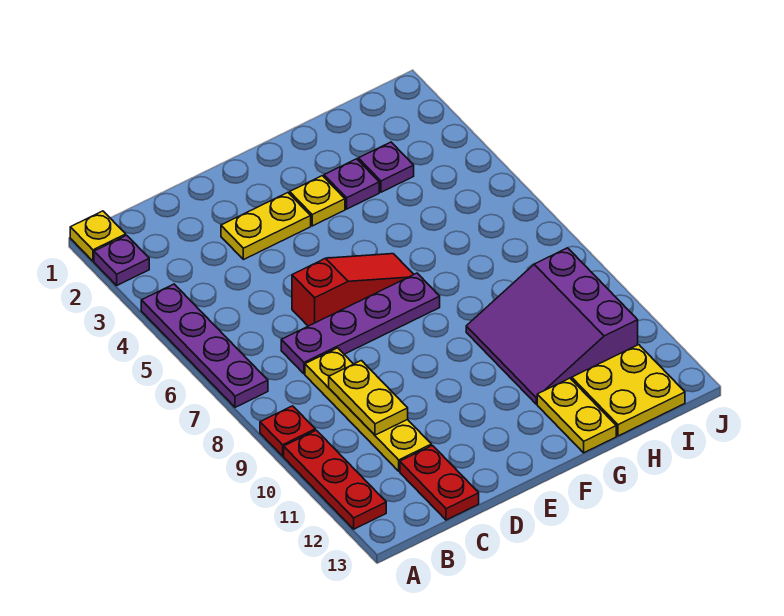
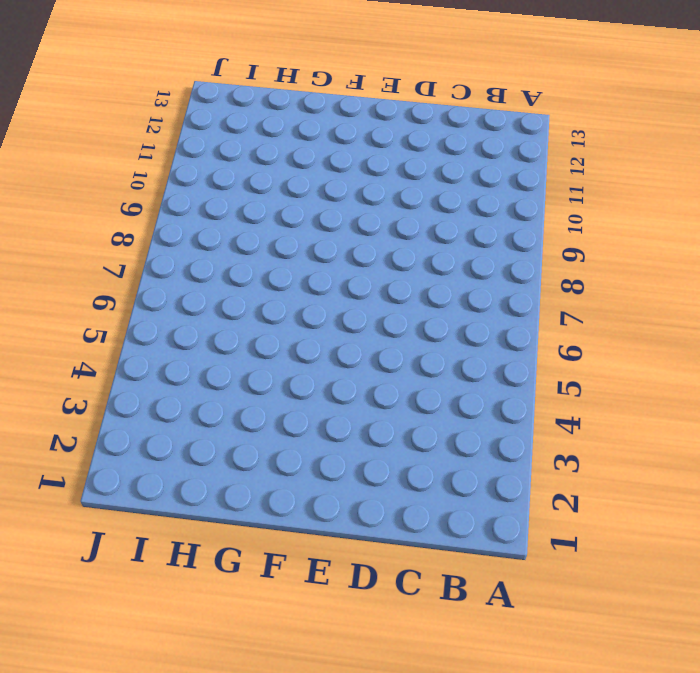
none -> yellow 1x1 plate [70,211,126,261]
none -> purple 1x1 plate [94,235,149,285]
none -> purple 1x4 plate [141,284,268,407]

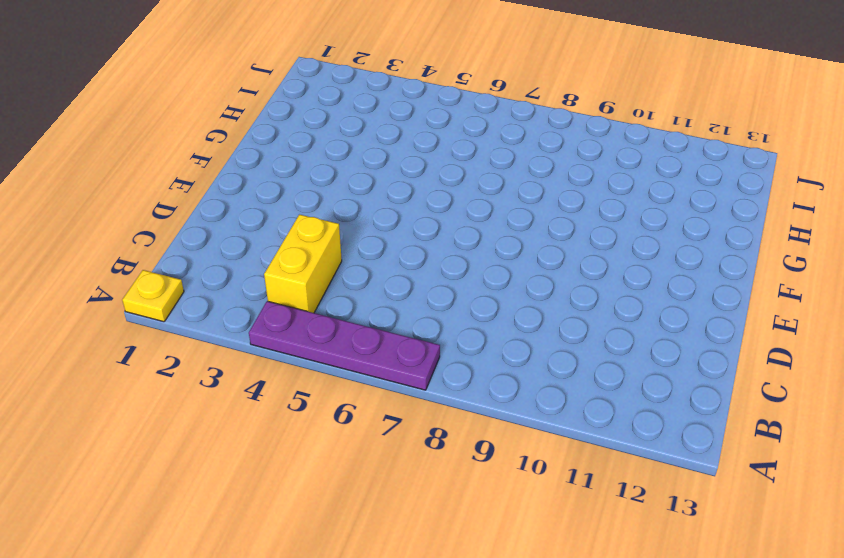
yellow 1x2 brick [264,215,342,313] -> none
none -> purple 1x1 plate [94,235,149,285]
none -> red 1x1 plate [260,406,315,456]
none -> red 1x3 plate [284,430,386,529]

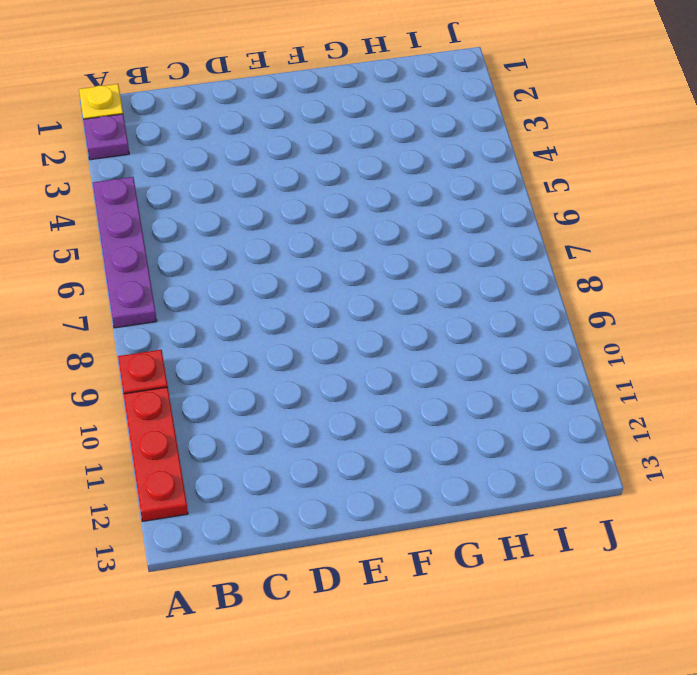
none -> purple 1x4 plate [281,273,440,374]
none -> yellow 1x4 plate [305,348,431,471]
none -> red 1x2 plate [400,445,479,520]

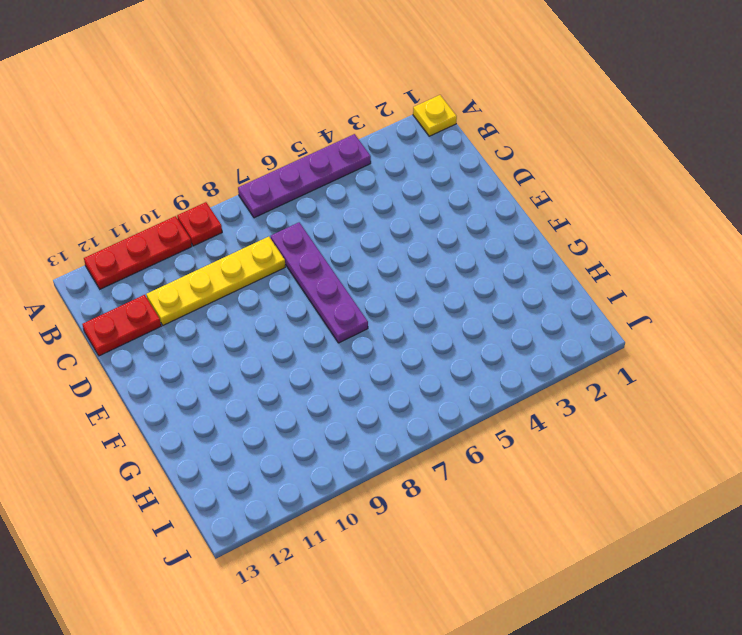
none -> purple 1x1 plate [94,235,149,285]
none -> yellow 1x2 plate [221,193,311,260]
none -> red 1x3 slope [292,254,414,326]

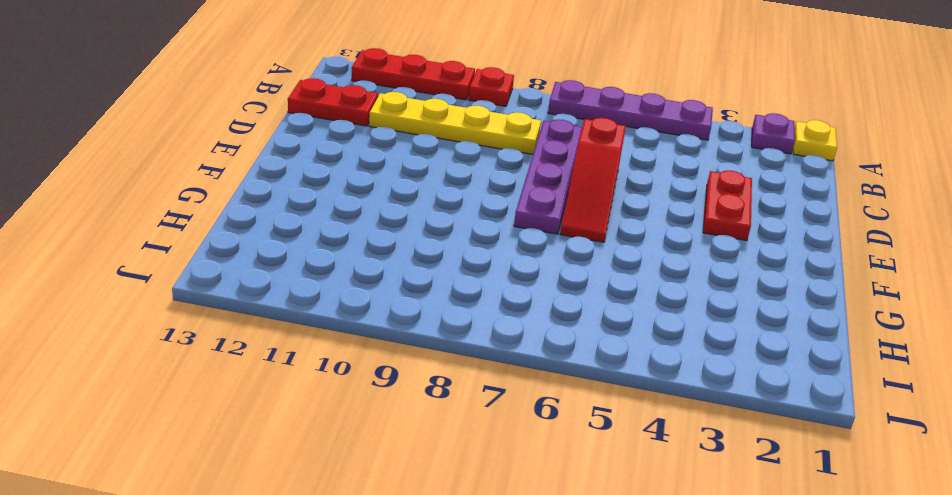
red 1x2 plate [703,170,752,241] -> yellow 1x2 plate [221,193,311,260]
none -> yellow 1x1 plate [290,176,345,226]
none -> purple 1x1 plate [324,159,379,209]
none -> purple 3x3 slope [466,248,638,404]

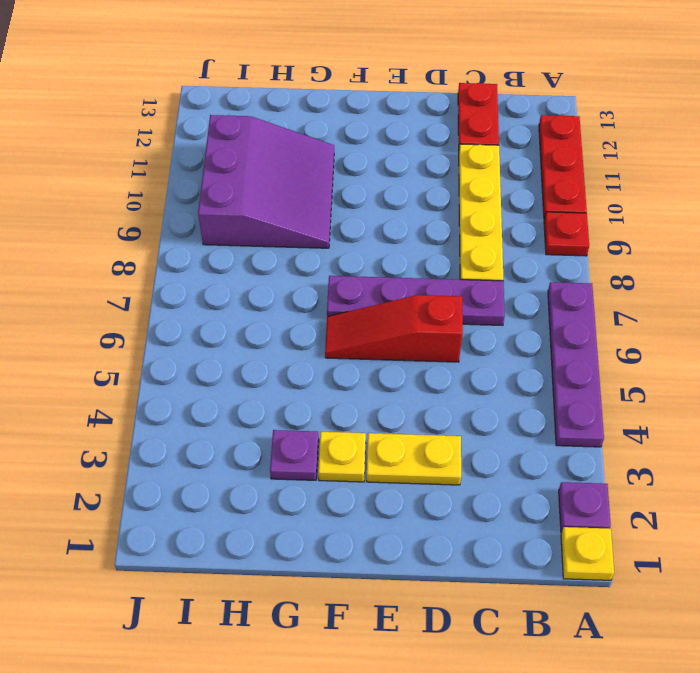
none -> yellow 1x2 plate [537,378,616,453]
none -> purple 1x1 plate [358,142,414,192]
none -> yellow 2x2 plate [572,345,685,436]

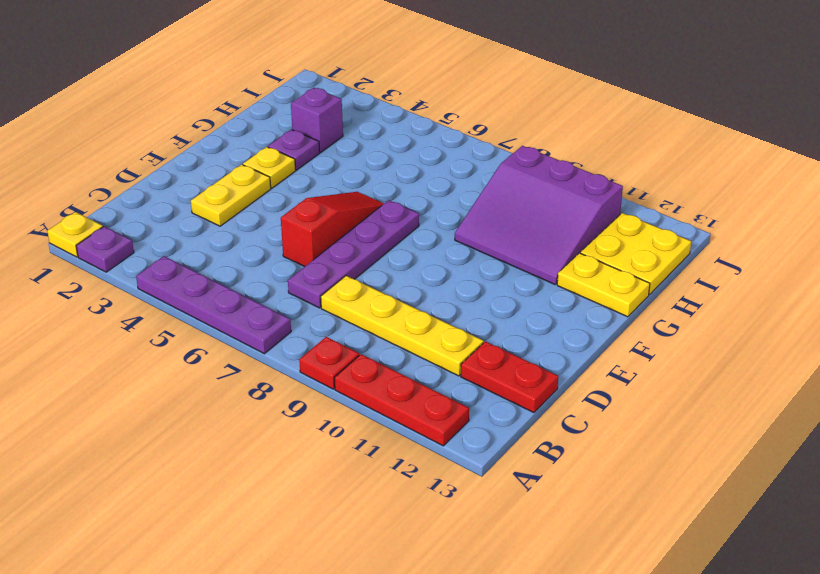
purple 1x1 brick [291,88,343,152] -> purple 1x1 plate [358,142,414,192]
none -> yellow 1x2 plate [329,361,408,435]

